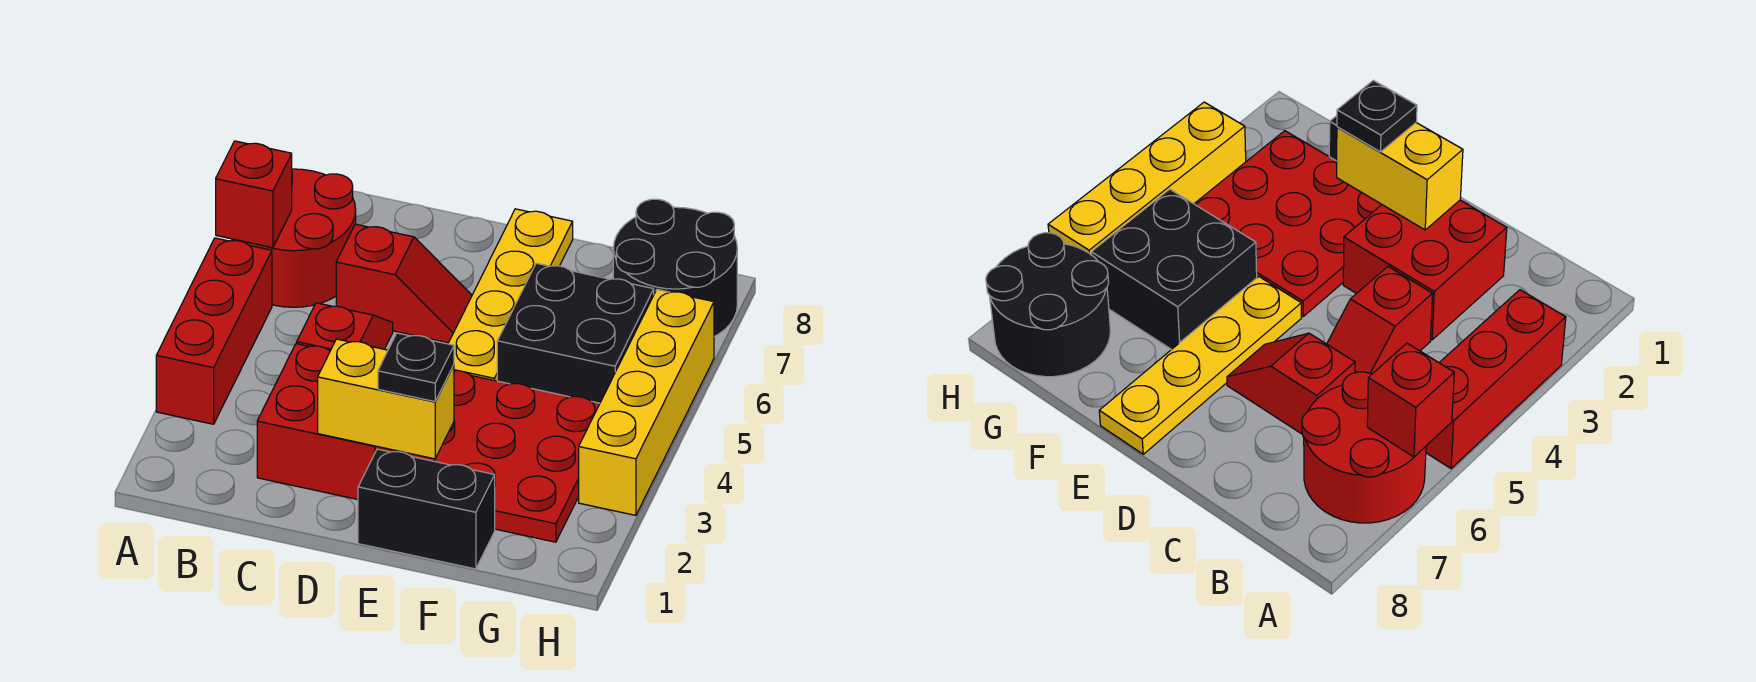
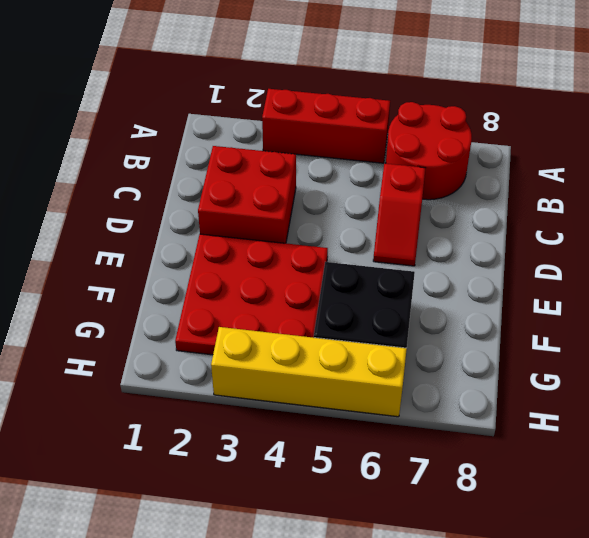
none -> red 1x2 slope [297,303,393,351]
none -> black 1x2 brick [358,449,495,569]
none -> yellow 1x4 plate [448,209,573,381]

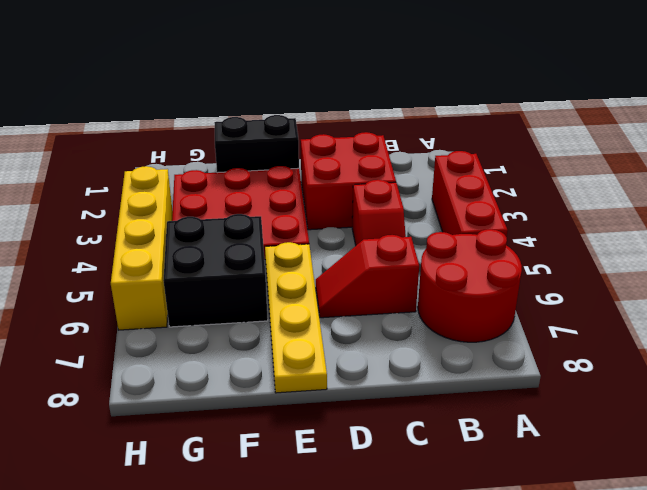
none -> black 2x2 round brick [613,199,737,336]
none -> red 1x1 brick [216,141,292,248]
none -> yellow 1x2 brick [318,339,454,459]

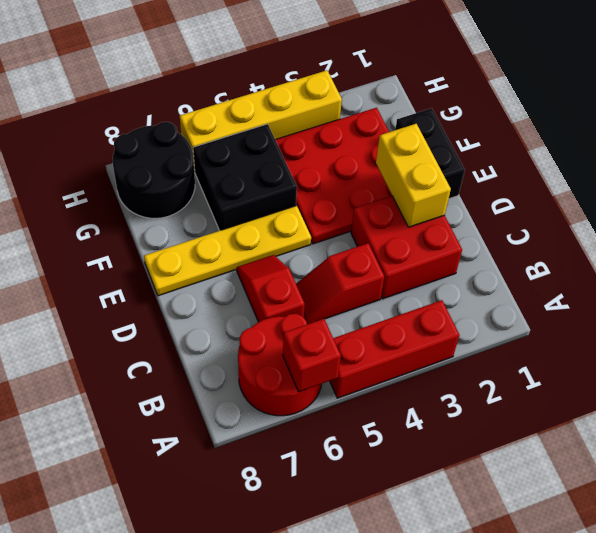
none -> black 1x1 plate [378,333,454,402]

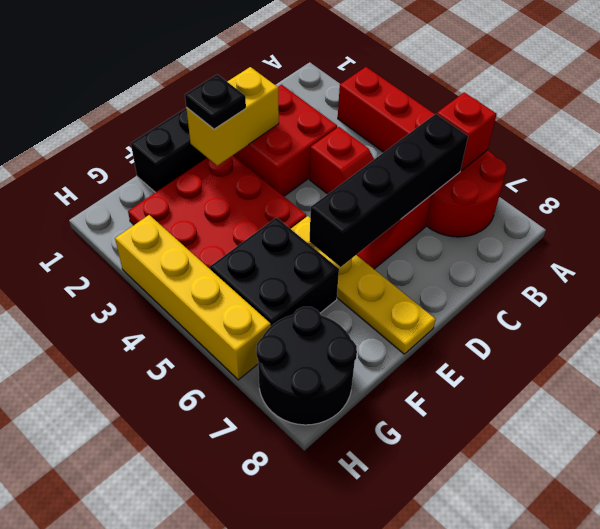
black 1x4 brick [310,114,468,267] -> none

